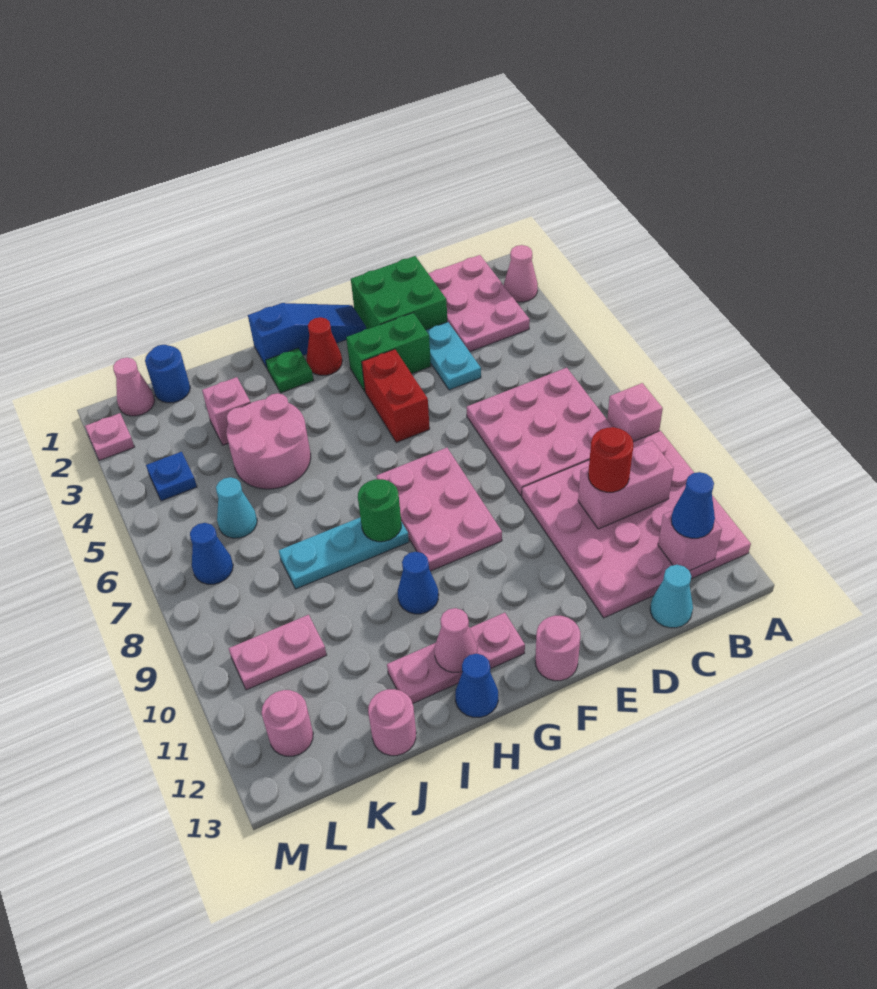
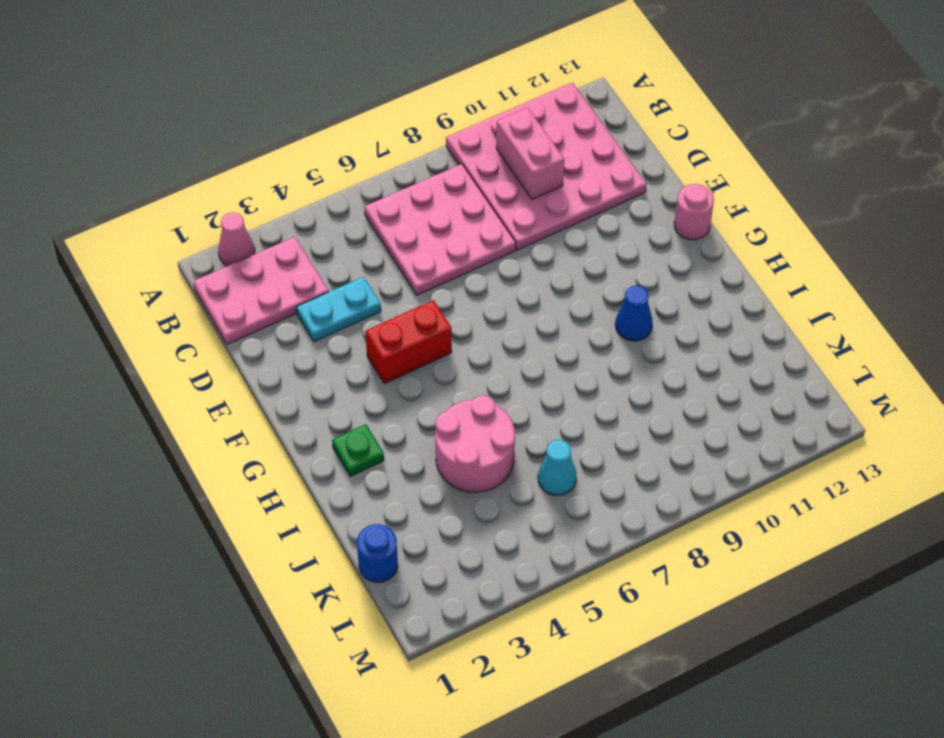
none -> pink 1x1 brick [607,383,663,442]
none -> cyan 1x1 cone [650,565,693,628]
none -> green 2x2 brick [351,256,447,330]
none -> green 1x2 brick [346,313,431,391]

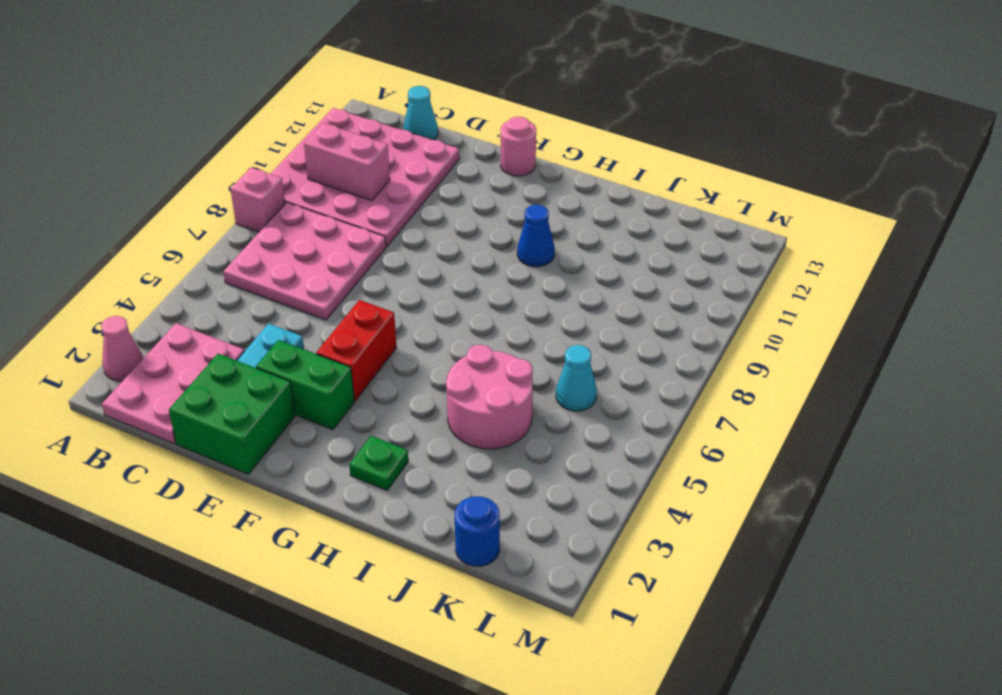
none -> blue 1x3 slope [248,303,366,368]
none -> pink 2x3 plate [376,448,502,571]
none -> red 1x1 cone [306,317,342,375]
none -> pink 1x3 plate [387,613,525,703]

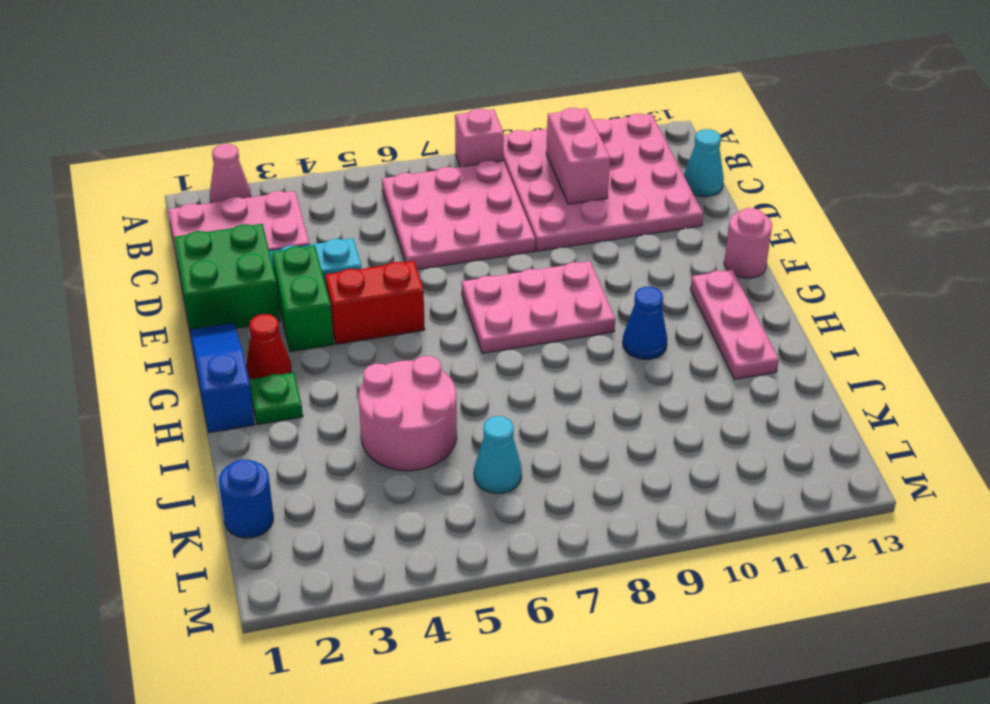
none -> cyan 1x3 plate [279,518,409,589]
none -> blue 1x1 cone [455,654,498,717]
none -> pink 1x1 brick [202,377,250,445]
none -> pink 1x1 round brick [368,689,416,756]

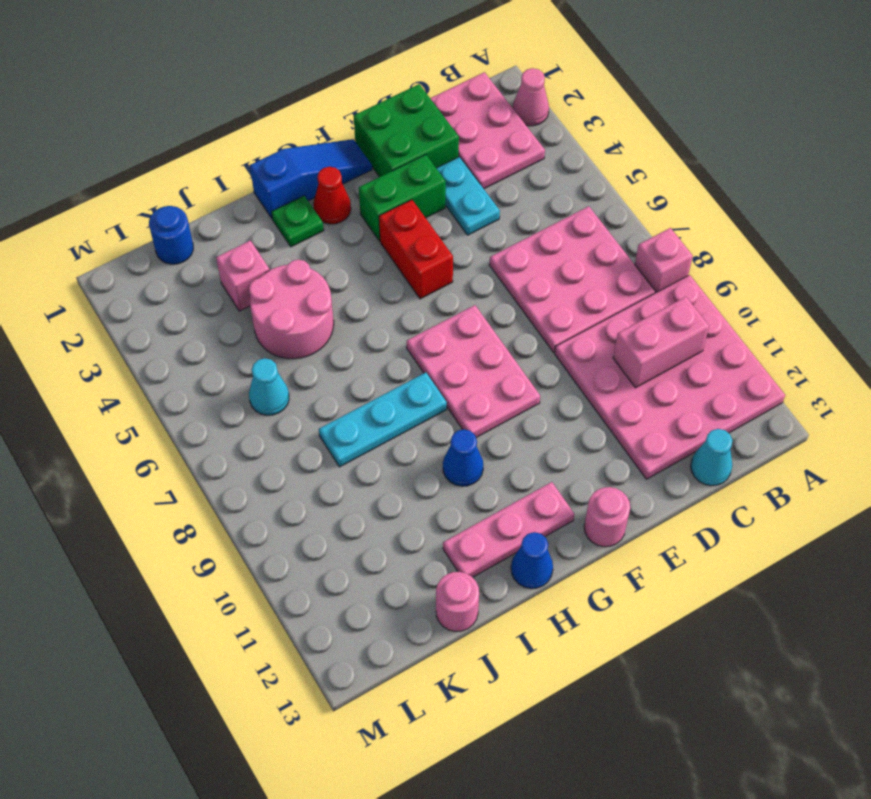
none -> pink 1x2 plate [229,615,327,690]
none -> pink 1x1 cone [113,358,155,416]
none -> blue 1x1 plate [146,452,197,501]
none -> blue 1x1 cone [190,523,233,584]

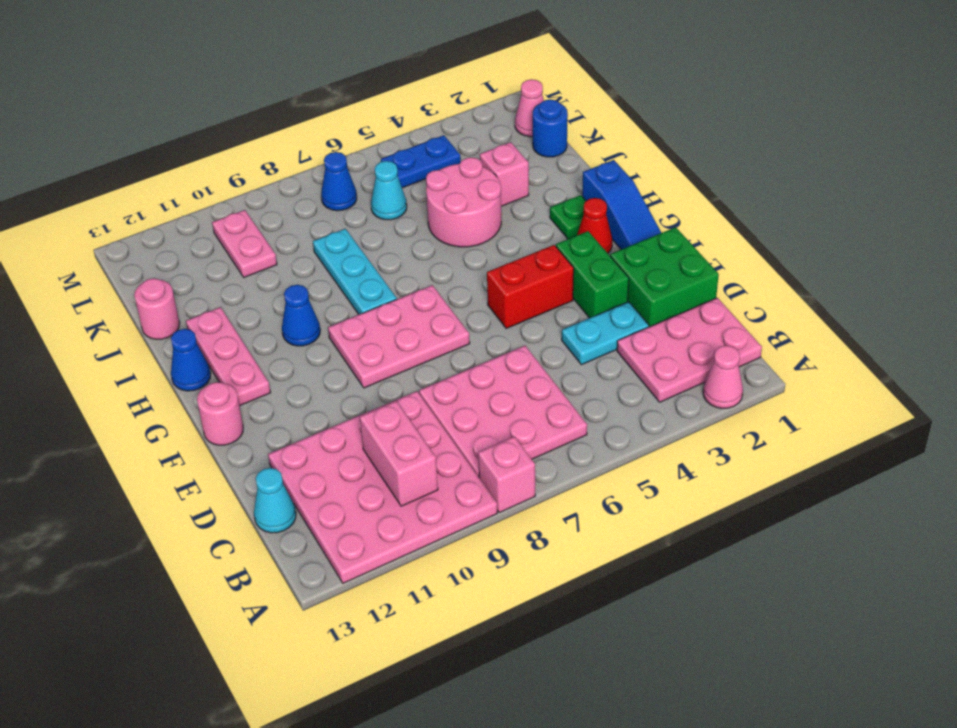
blue 1x2 plate [381,135,461,188] -> blue 1x1 plate [146,452,197,501]
none -> pink 1x1 round brick [262,690,313,756]
none -> pink 1x1 plate [85,413,134,460]
none -> pink 1x1 brick [658,511,722,571]
none -> green 1x1 round brick [358,479,401,542]

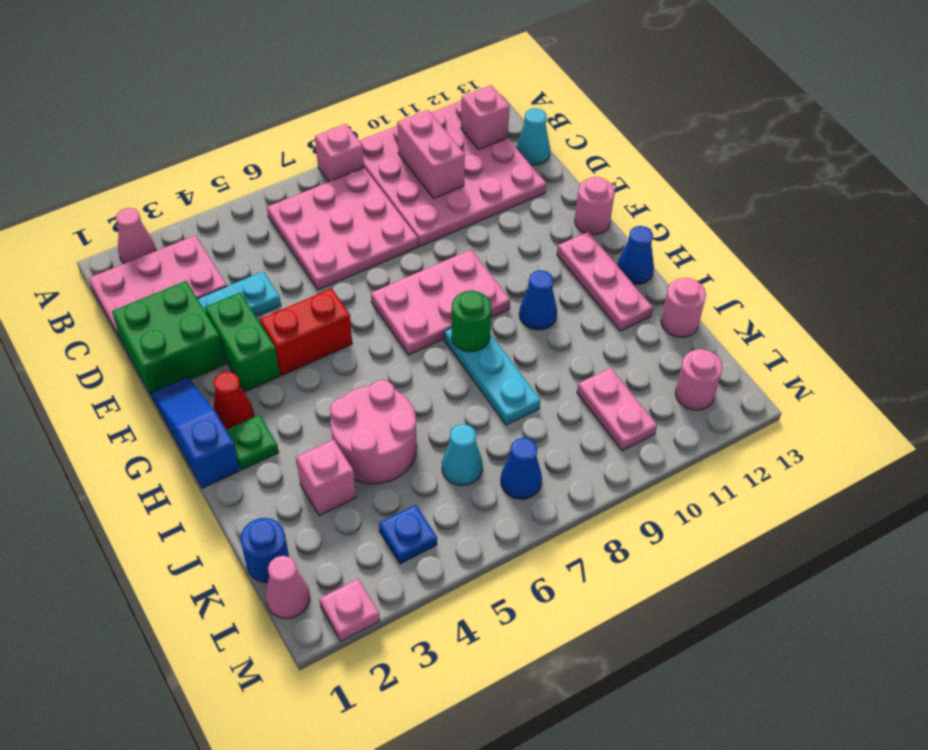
none -> pink 1x1 cone [435,608,477,672]
none -> blue 1x1 cone [671,472,715,538]
none -> red 1x1 round brick [588,427,634,492]

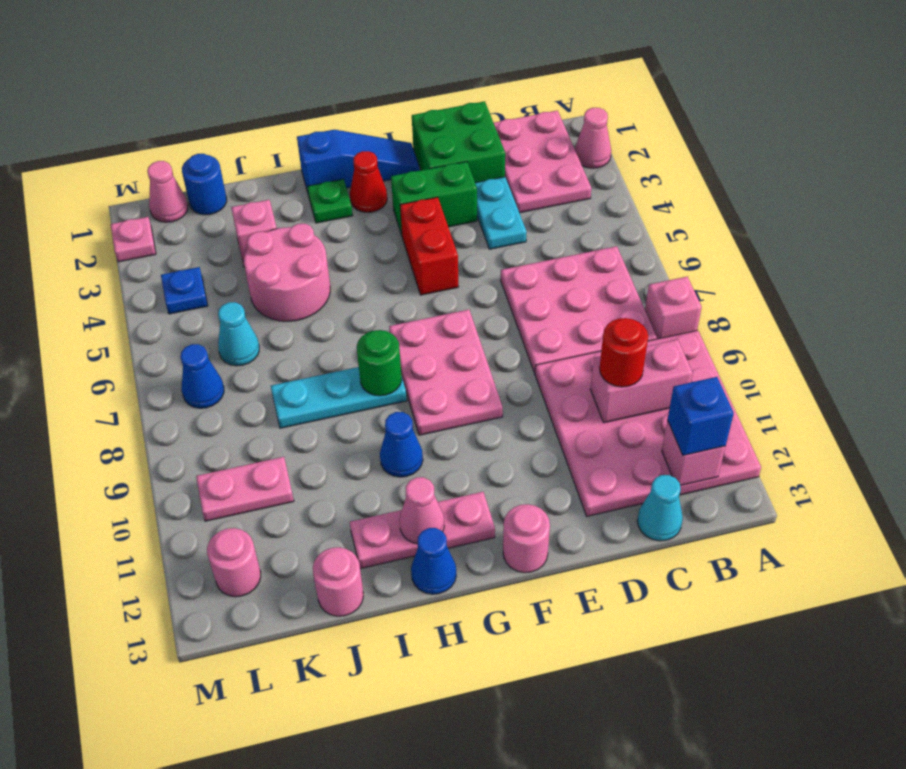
blue 1x1 brick [667,377,734,455] -> blue 1x1 cone [671,472,715,538]

